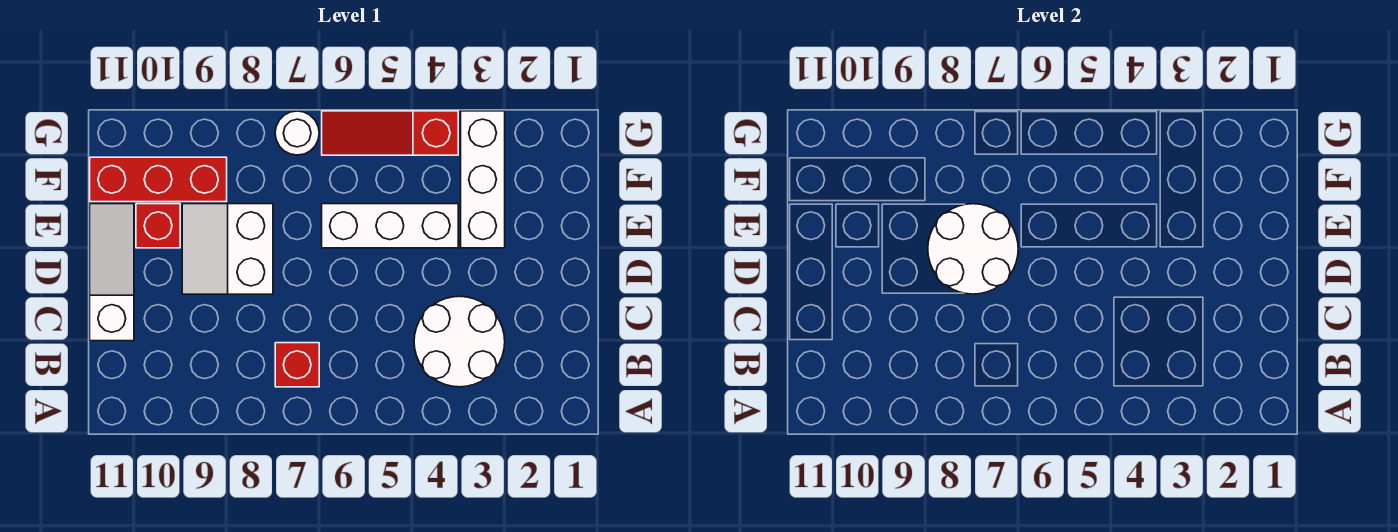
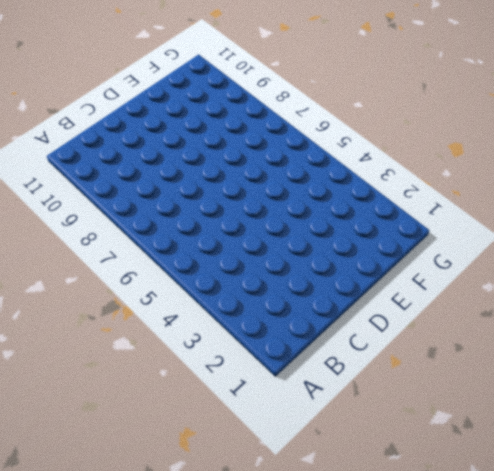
none -> white 2x2 round brick [414,296,505,387]
none -> red 1x1 brick [275,343,319,387]

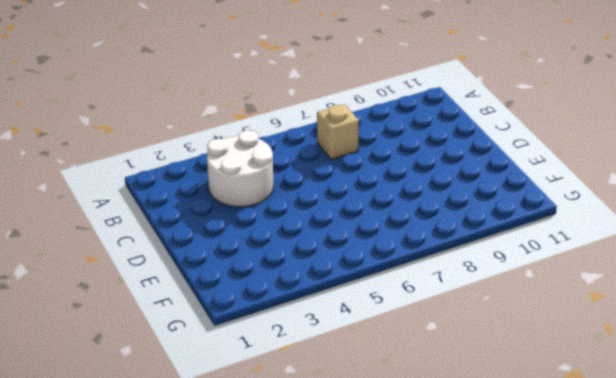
tan 1x1 brick [317,104,359,159] -> red 1x1 brick [275,343,319,387]
none -> white 1x3 slope [90,204,134,341]
none -> white 2x2 slope [182,204,273,294]

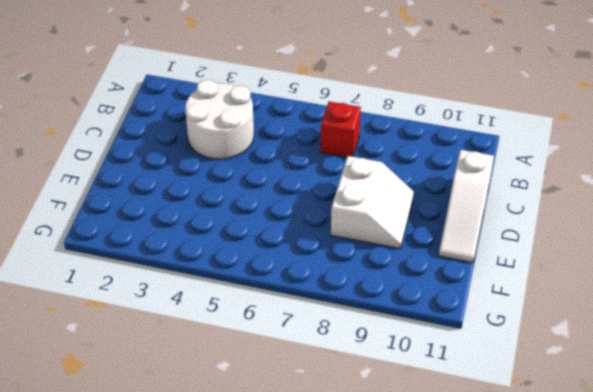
none -> white 1x3 brick [461,111,505,248]
none -> white 1x3 brick [322,204,458,248]

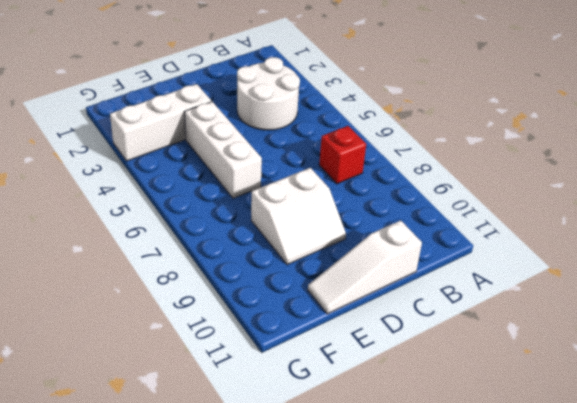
none -> red 1x1 brick [136,204,180,248]
none -> red 1x3 brick [90,157,227,202]

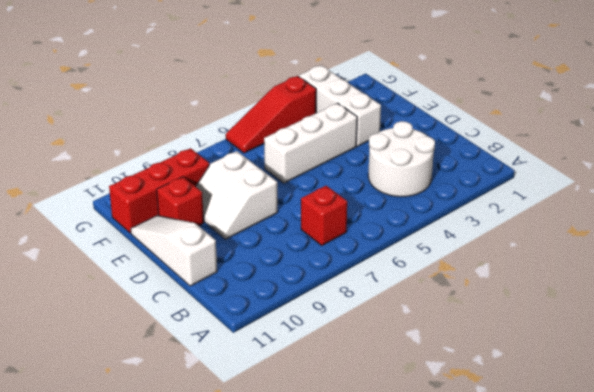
none -> white 1x1 round brick [275,111,319,155]
none -> white 2x2 round brick [928,204,1018,294]

